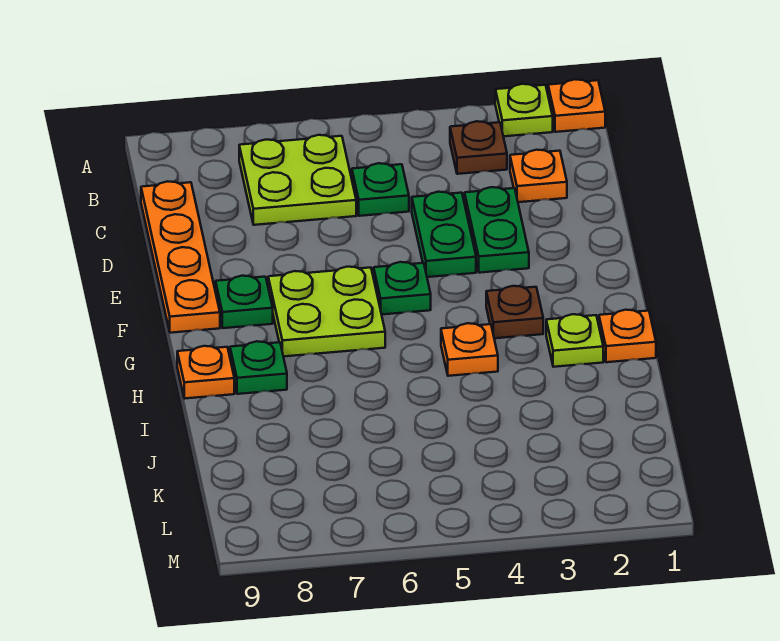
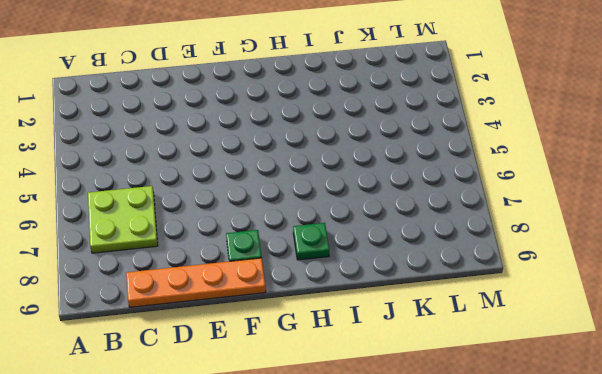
none -> orange 1x1 plate [548,79,605,132]
none -> lime 1x1 plate [495,84,553,136]
none -> brown 1x1 plate [450,121,507,174]

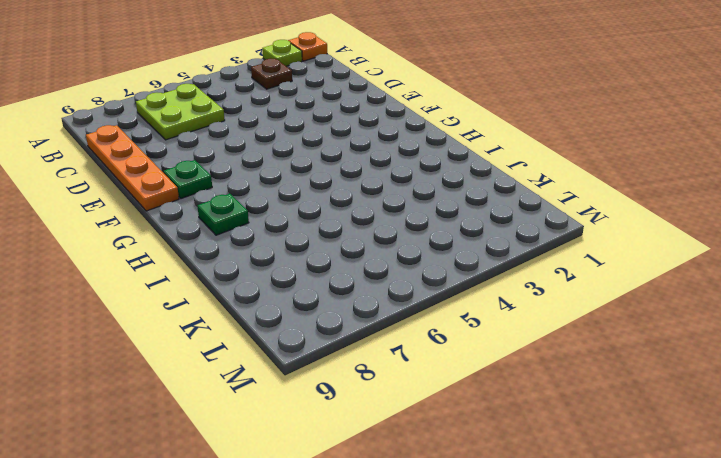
none -> orange 1x1 plate [510,150,567,202]
none -> green 1x1 plate [352,163,409,216]
none -> green 1x2 plate [465,187,529,273]

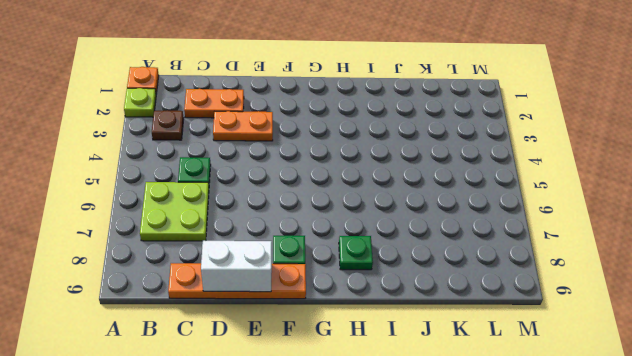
orange 1x2 plate [184,89,244,118] -> orange 1x1 plate [510,150,567,202]
orange 1x2 plate [213,111,273,141] -> green 1x2 plate [465,187,529,273]
white 1x2 brick [201,241,272,292] -> none
none -> green 1x2 plate [412,192,476,277]
none -> green 1x1 plate [374,262,431,315]
none -> lime 2x2 plate [268,267,385,357]

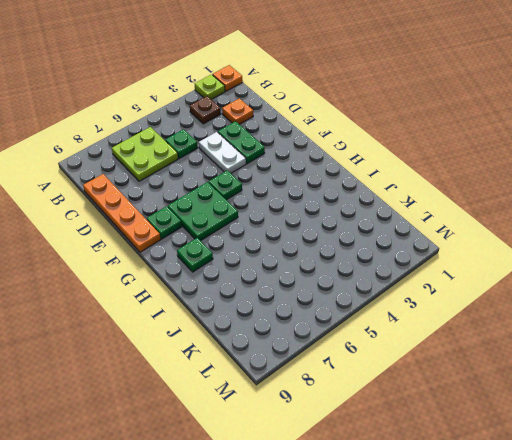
white 1x2 plate [199,132,246,173] -> green 1x2 plate [412,192,476,277]
green 2x2 plate [168,182,238,241] -> lime 2x2 plate [268,267,385,357]
none -> brown 1x1 plate [486,286,543,338]
none -> orange 1x1 plate [599,310,656,362]
none -> lime 1x1 plate [546,314,603,367]

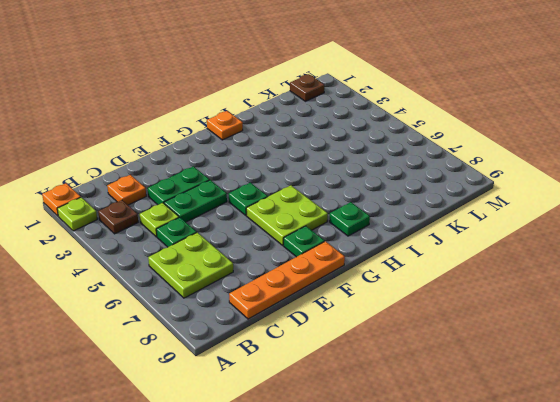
lime 1x1 plate [140,203,179,237] -> lime 1x1 plate moved to [546,314,603,367]
brown 1x1 plate [290,74,324,101] -> brown 1x1 plate moved to [486,286,543,338]
none -> orange 1x1 plate [441,323,498,376]
none -> orange 1x1 plate [177,346,234,399]

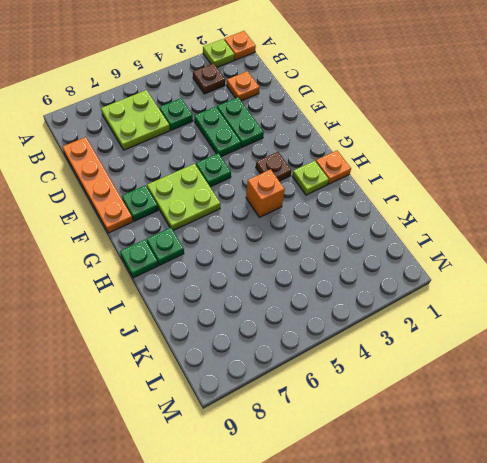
orange 1x1 brick [246,169,285,217] -> orange 1x1 plate [441,323,498,376]
green 1x1 plate [120,240,158,278] -> orange 1x1 plate [177,346,234,399]

